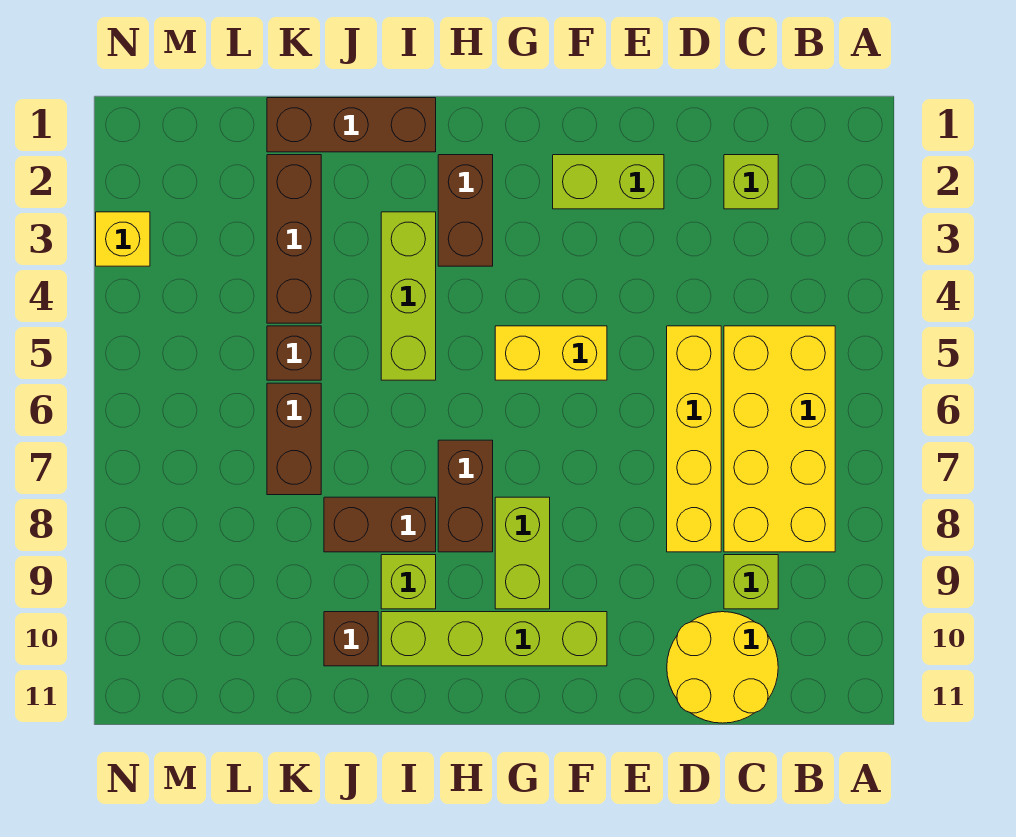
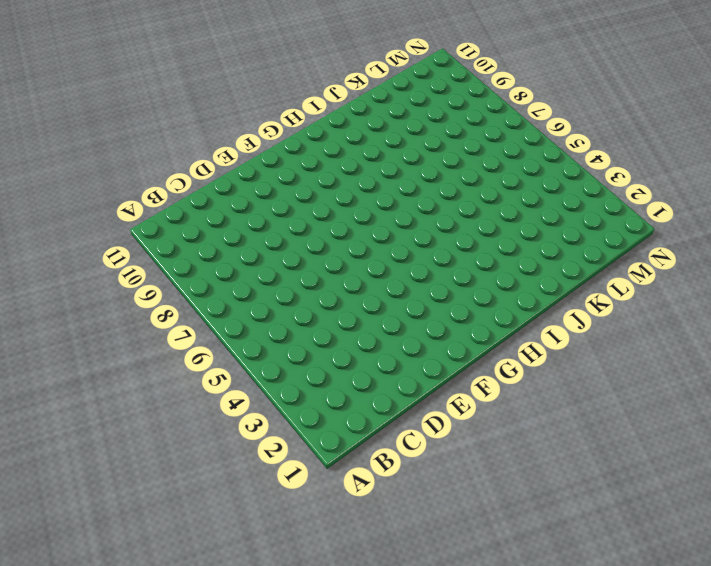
none -> yellow 2x4 brick [724,326,835,552]
none -> lime 1x1 brick [724,155,778,209]
none -> lime 1x1 brick [724,555,778,609]

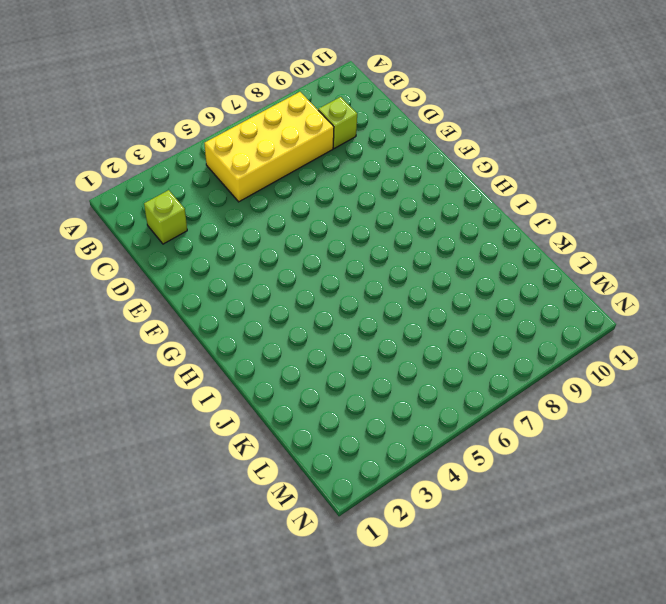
none -> yellow 2x2 round brick [667,612,778,723]
none -> yellow 1x4 brick [667,326,721,552]
none -> lime 1x2 brick [553,155,664,209]

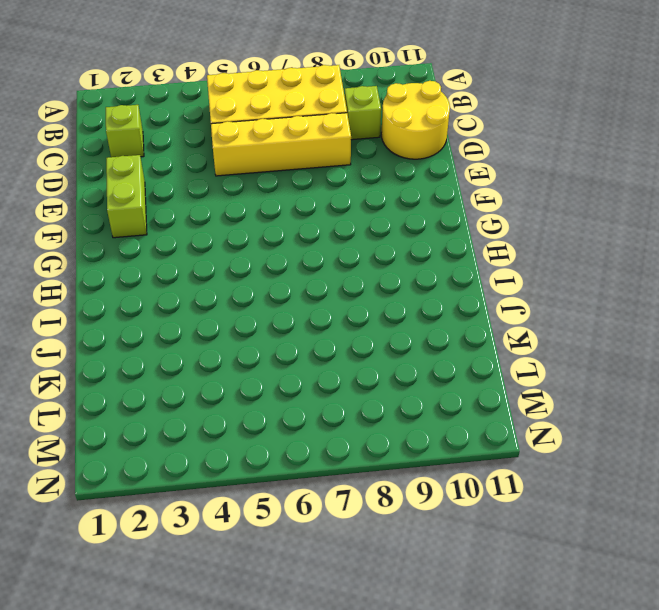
none -> yellow 1x2 brick [495,326,607,380]
none -> lime 1x4 brick [381,612,607,666]
none -> lime 1x2 brick [495,497,550,609]

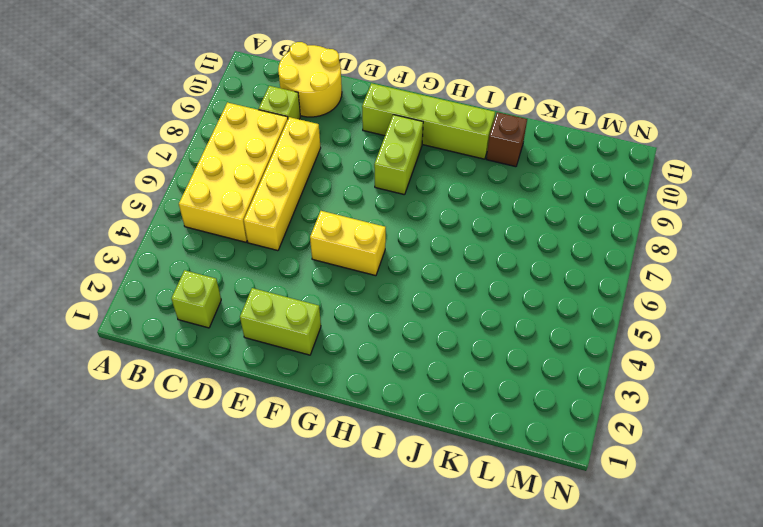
none -> brown 1x2 brick [438,155,493,266]
none -> brown 1x2 brick [438,440,493,552]
none -> brown 1x3 brick [267,98,436,152]

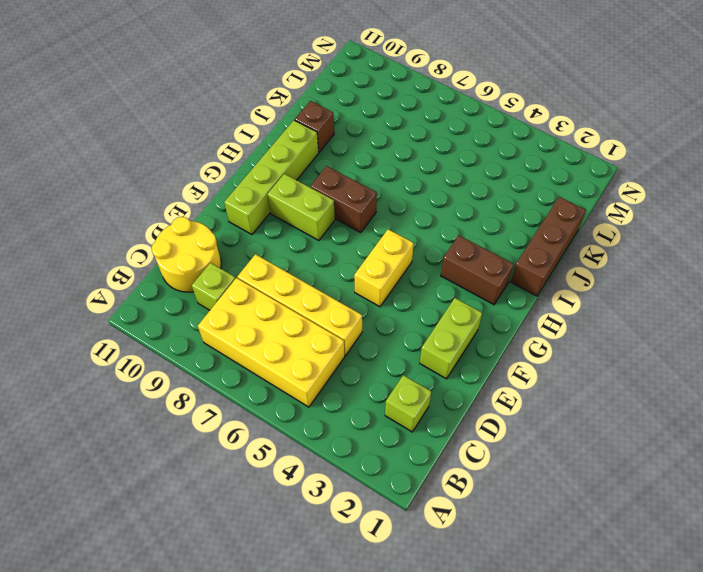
none -> lime 1x3 brick [381,212,436,380]
none -> brown 1x2 brick [324,497,436,552]
none -> lime 1x1 brick [381,555,436,609]

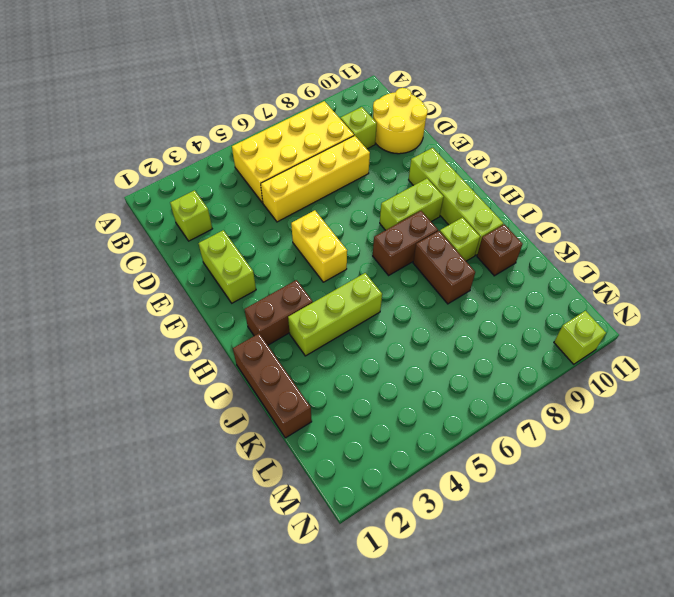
lime 1x1 brick [554,311,606,364] -> none
none -> brown 1x3 brick [267,155,321,323]
none -> brown 1x1 brick [267,326,321,380]
none -> brown 1x2 brick [267,383,321,495]

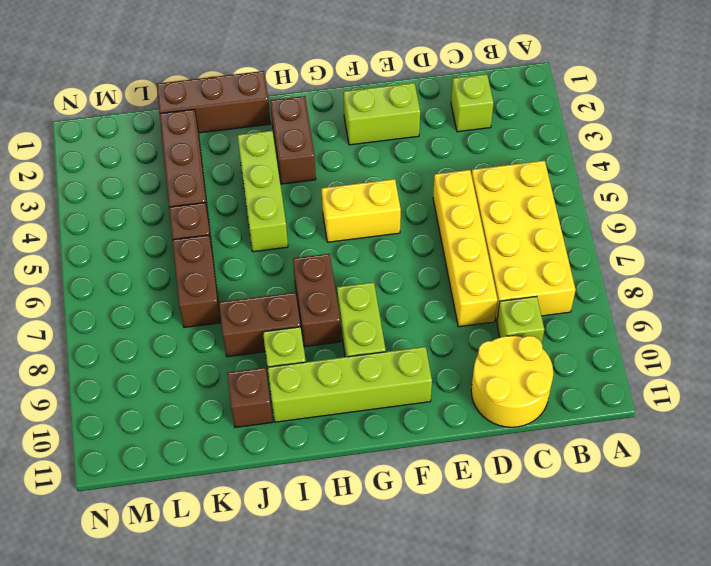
none -> yellow 1x1 brick [96,212,150,266]

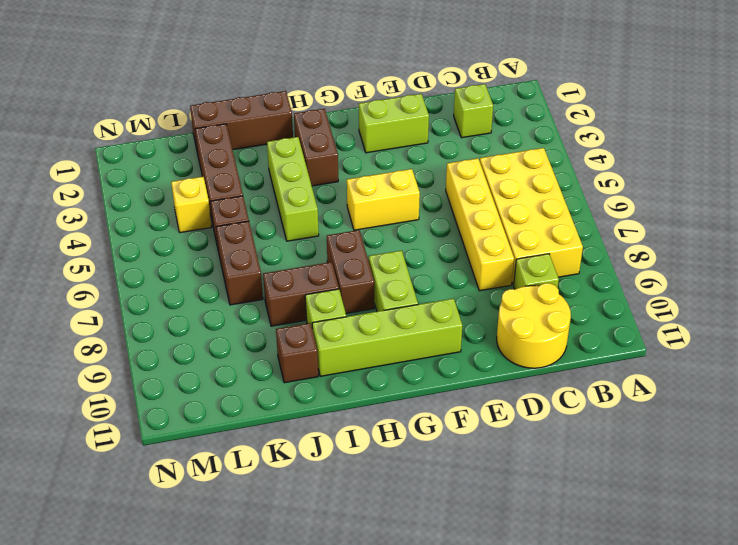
yellow 1x1 brick [171,177,211,233] -> yellow 1x1 brick moved to [96,212,150,266]

